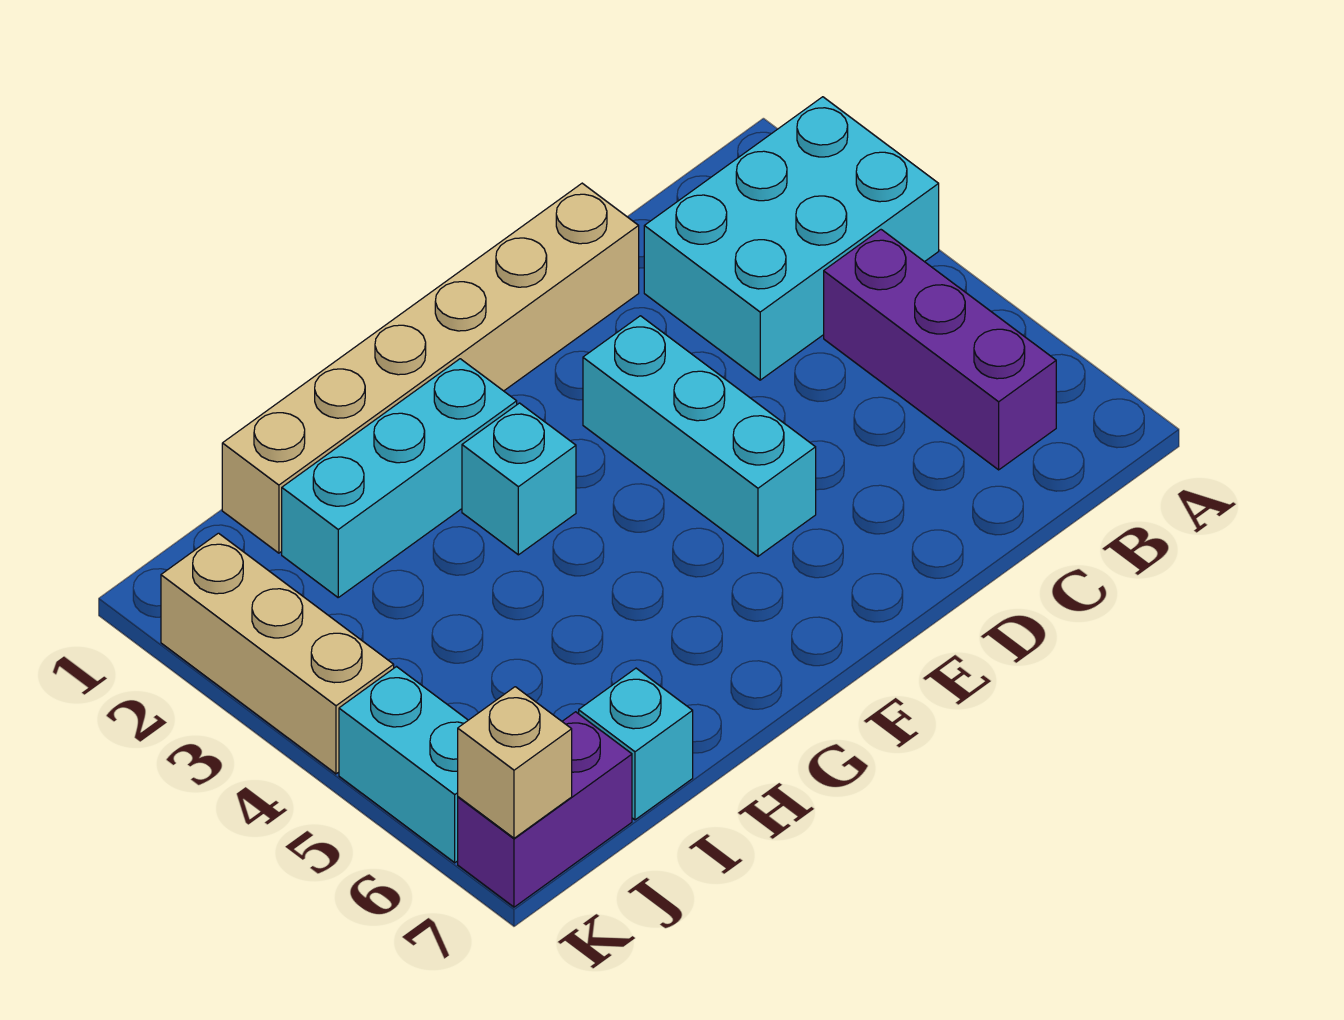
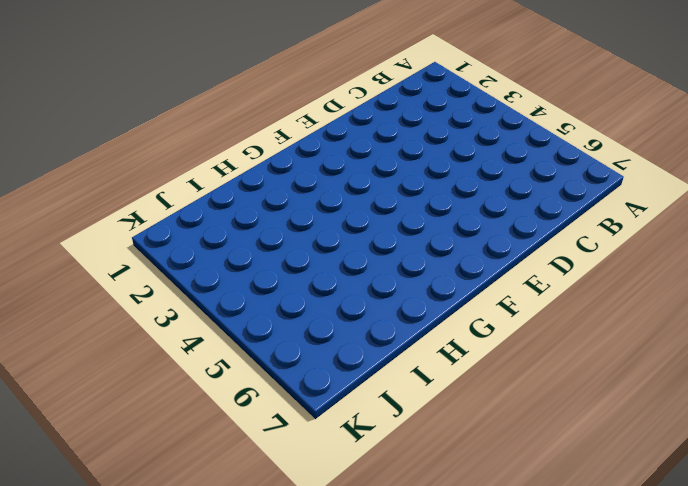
none -> cyan 2x3 brick [644,97,939,380]
none -> purple 1x3 brick [824,230,1056,470]

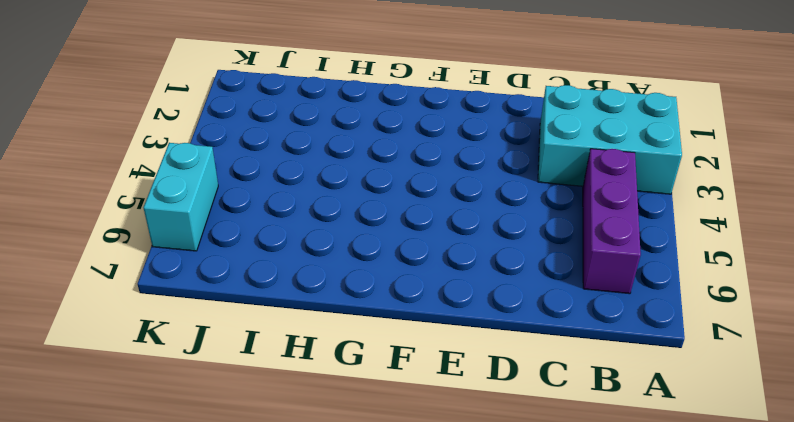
none -> tan 1x6 brick [222,183,639,553]
none -> cyan 1x3 brick [583,316,816,556]

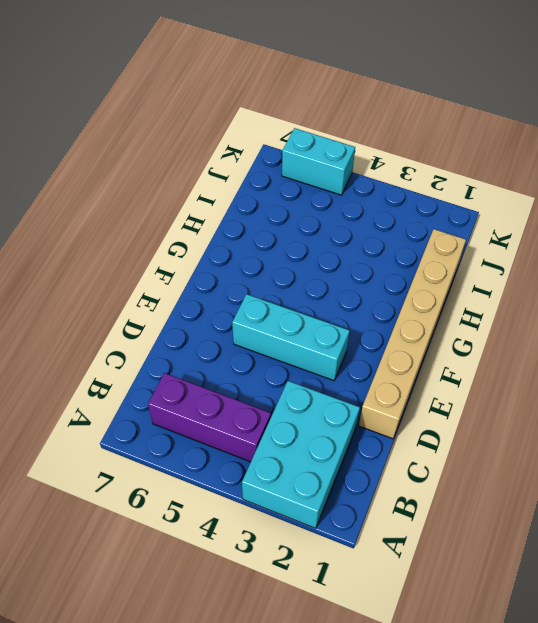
none -> cyan 1x3 brick [282,359,517,597]
none -> cyan 1x1 brick [462,403,576,555]

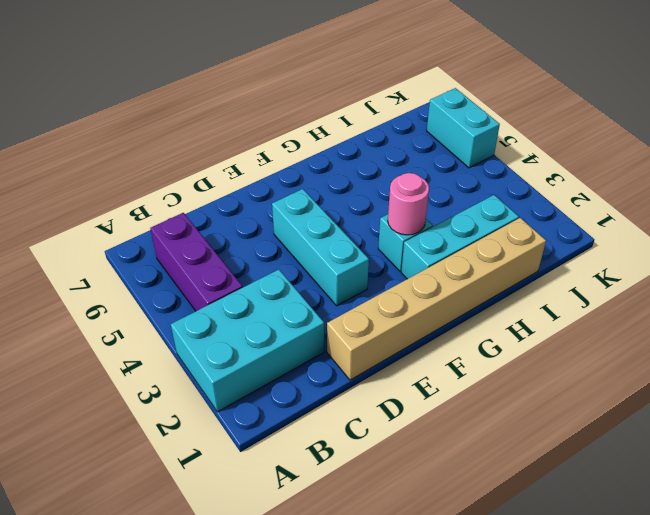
pink 1x1 round brick [388,173,429,235] -> none
none -> cyan 1x1 brick [579,668,693,820]
none -> purple 1x2 brick [458,712,632,907]

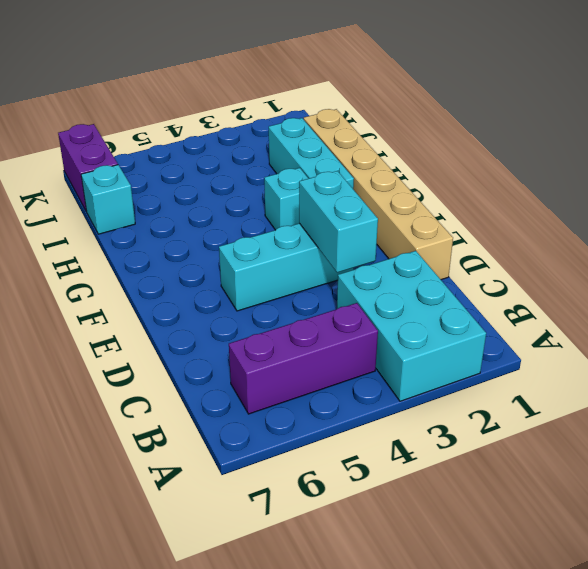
cyan 1x2 brick [299,171,378,273] -> cyan 1x2 brick turned to [339,667,468,863]
none -> tan 1x3 brick [161,533,394,774]
none -> tan 1x1 brick [458,687,572,838]

